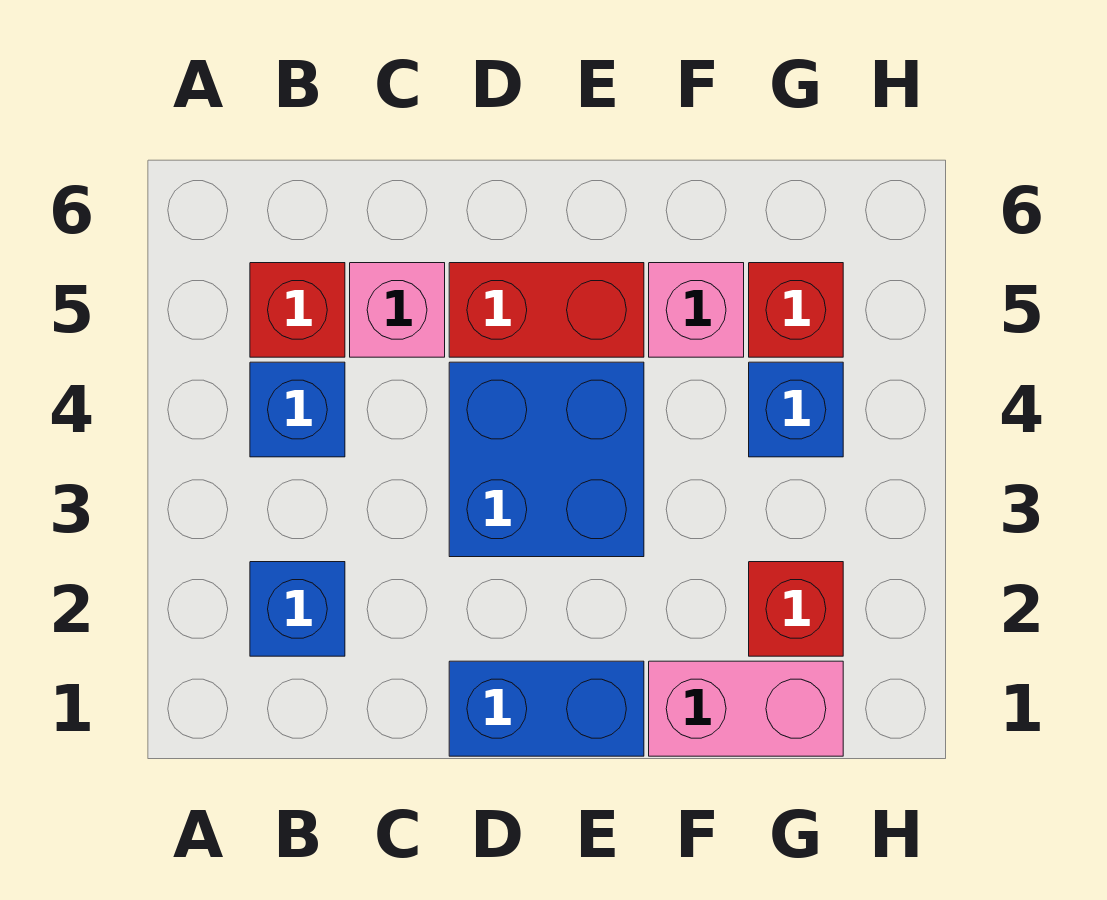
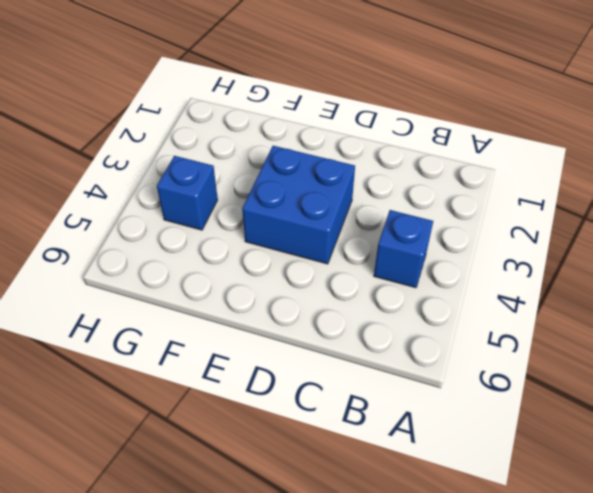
none -> blue 1x1 brick [250,562,345,656]
none -> red 1x1 brick [250,263,345,357]
none -> pink 1x1 brick [350,263,445,357]

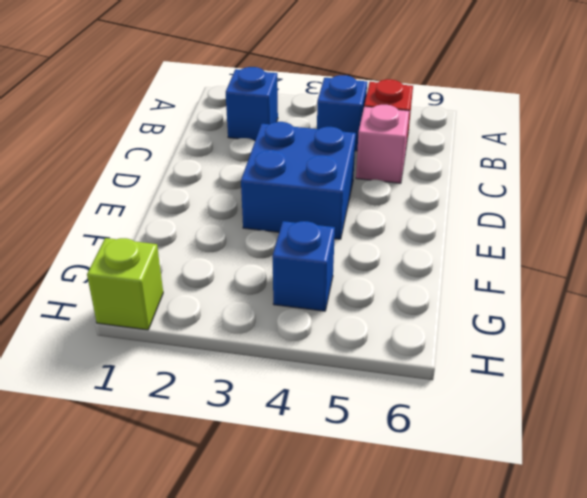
lime 1x1 brick [87,238,163,330] -> none
none -> blue 1x2 brick [449,661,644,756]
none -> red 1x2 brick [449,263,644,357]
none -> pink 1x2 brick [649,661,843,756]

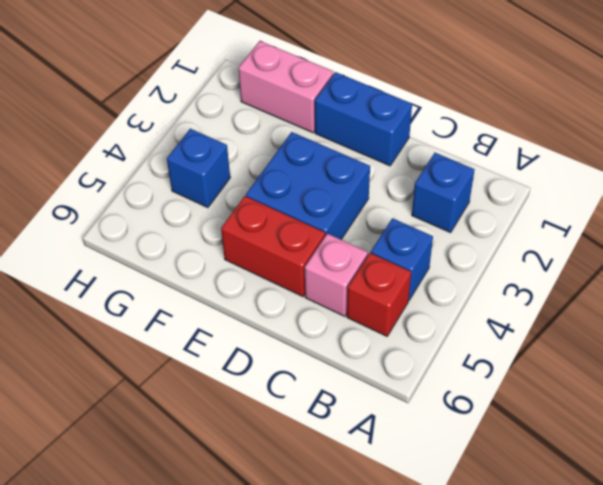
none -> pink 1x1 brick [649,263,744,357]
none -> red 1x1 brick [749,562,843,656]
none -> red 1x1 brick [749,263,843,357]

